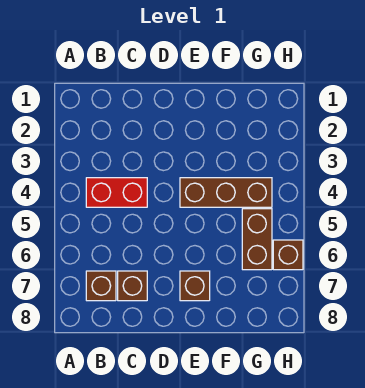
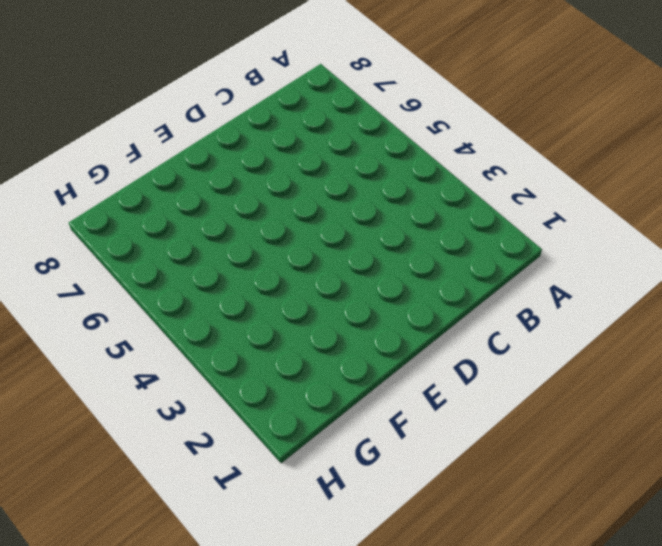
none -> red 1x2 brick [86,178,147,207]
none -> brown 1x1 brick [86,271,116,301]

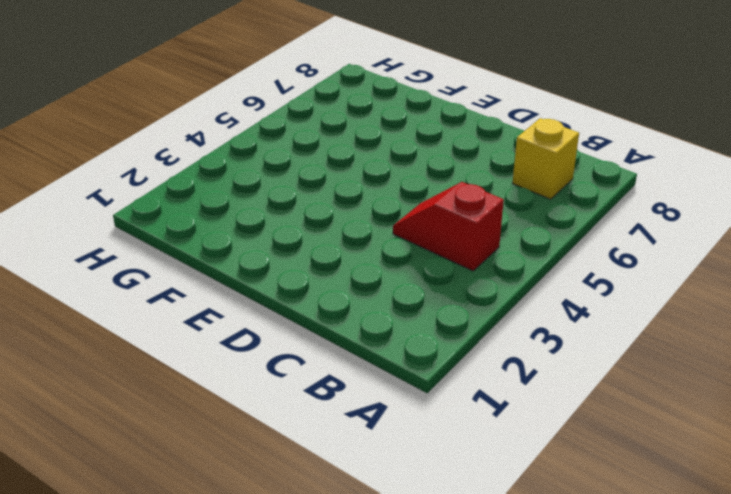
red 1x2 slope [393,182,504,271] -> red 1x2 brick [86,178,147,207]
yellow 1x1 brick [512,118,579,199] -> brown 1x1 brick [86,271,116,301]
none -> brown 1x1 brick [118,271,147,301]
none -> brown 1x3 brick [180,178,272,207]

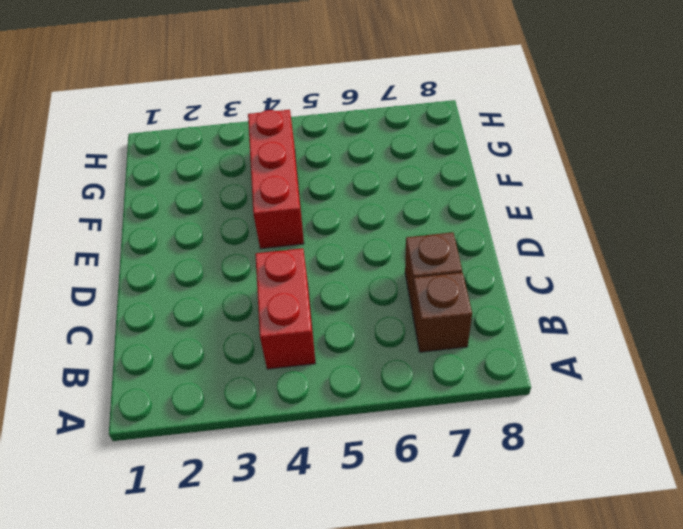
red 1x3 brick [248,110,304,249] -> brown 1x3 brick [180,178,272,207]
none -> brown 1x1 brick [180,271,210,301]
none -> brown 1x2 brick [242,209,272,270]

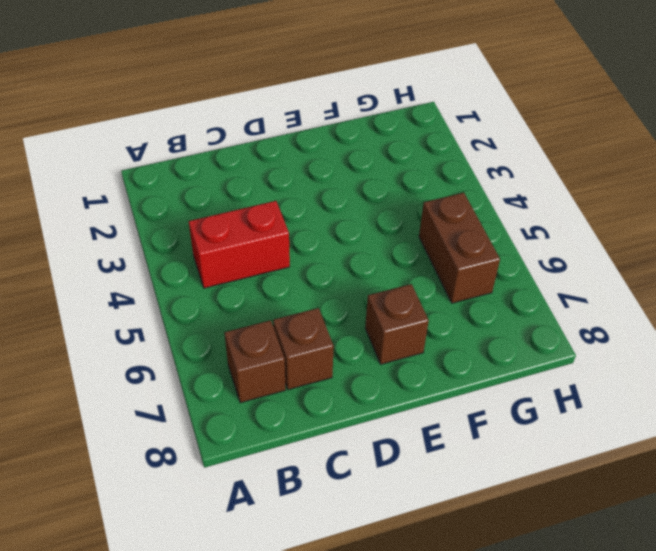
none -> brown 1x3 brick [180,178,272,207]
none -> brown 1x1 brick [273,240,303,270]

